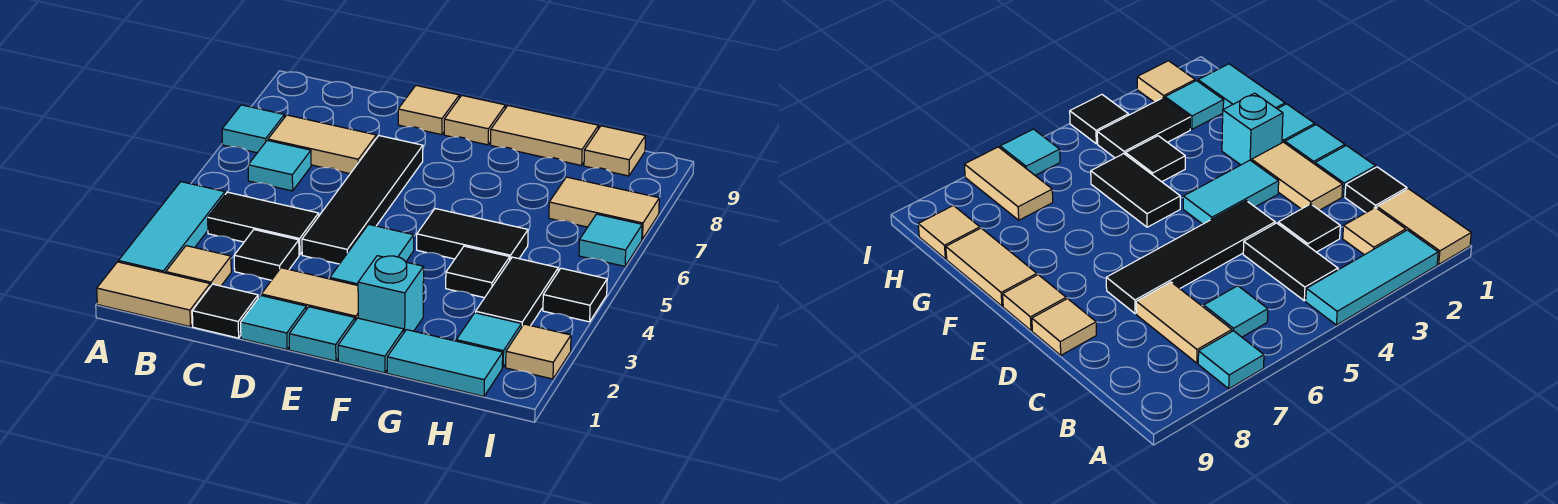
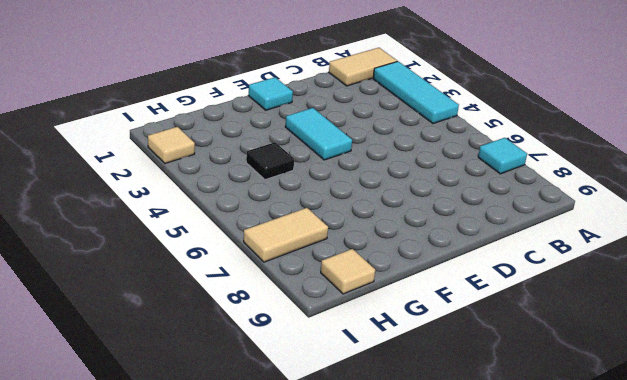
none -> tan 1x1 tile [166,246,231,287]
none -> black 1x2 tile [208,192,319,255]
none -> cyan 1x1 tile [248,140,311,191]

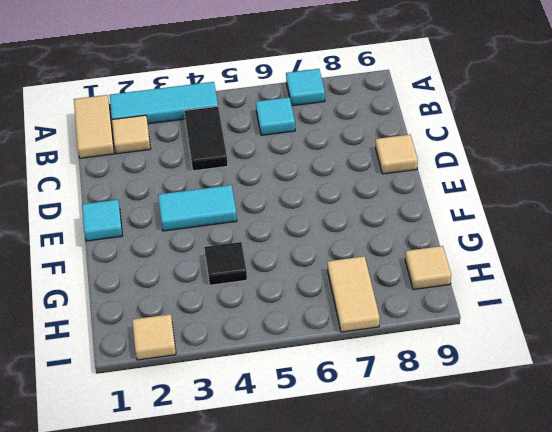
none -> tan 1x2 tile [268,115,376,174]
none -> black 1x1 tile [192,284,258,338]
none -> black 1x1 tile [234,230,299,280]

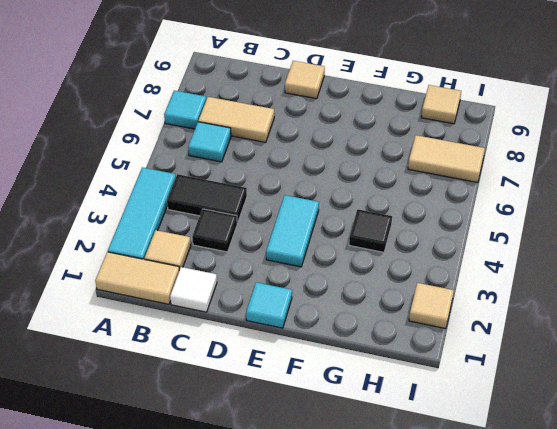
white 1x1 tile [170,267,217,312] -> black 1x1 tile [192,284,258,338]
none -> cyan 1x1 tile [241,295,306,350]
none -> tan 1x2 tile [261,268,358,321]
none -> black 1x4 tile [302,136,423,264]

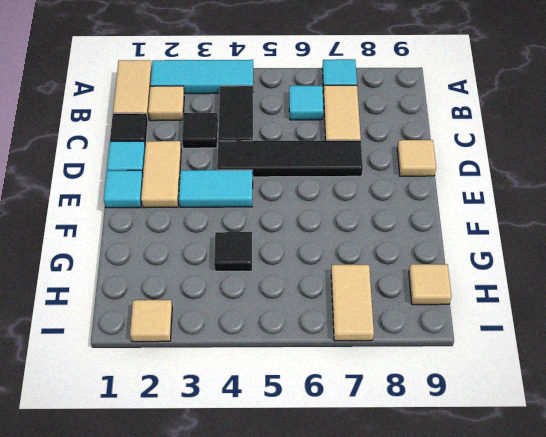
none -> tan 1x1 tile [444,96,505,145]
none -> cyan 1x1 tile [338,318,404,373]
none -> cyan 1x1 brick [358,256,424,332]

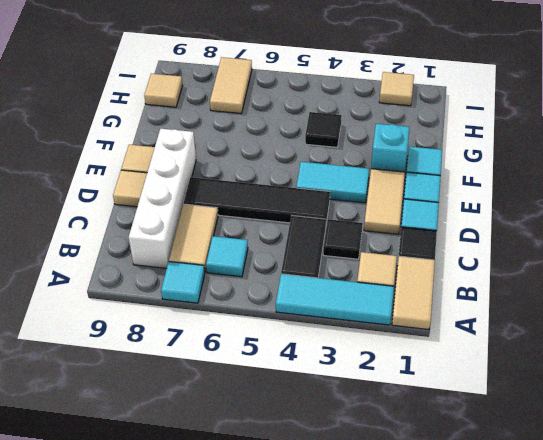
white 1x4 brick [129,129,196,268] -> none
none -> black 1x2 tile [417,209,528,260]
none -> tan 1x2 tile [491,106,599,166]
none -> cyan 1x2 tile [387,330,503,396]

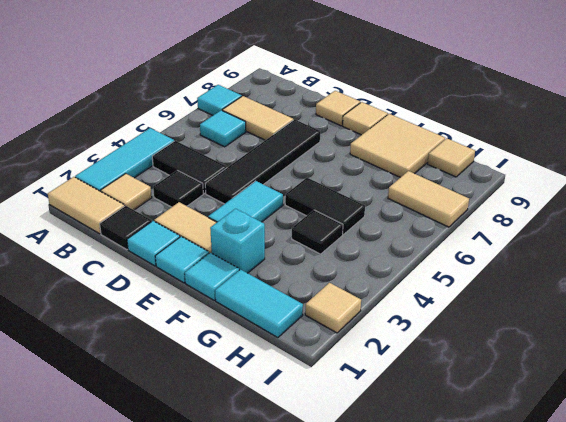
tan 2x2 tile [350,114,445,177] -> tan 1x2 tile [491,106,599,166]
none -> cyan 1x1 tile [456,313,521,367]
none -> black 1x2 tile [476,257,558,327]
none -> black 1x1 tile [543,268,607,322]

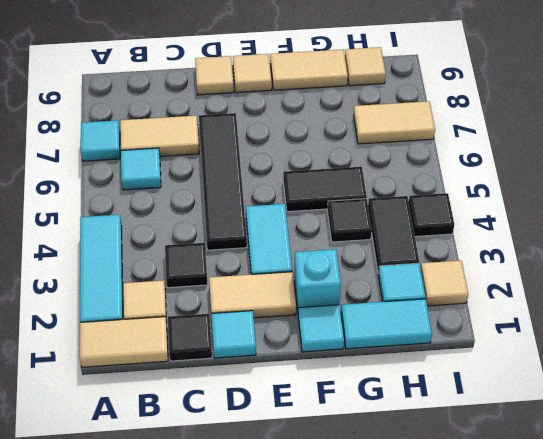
none -> black 1x2 tile [208,192,319,255]
none -> cyan 1x1 tile [289,307,355,361]
none -> cyan 1x1 tile [579,214,642,266]

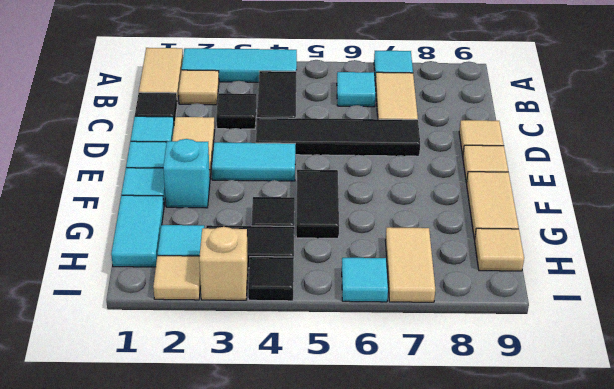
tan 1x1 brick [199,227,248,300] -> none

